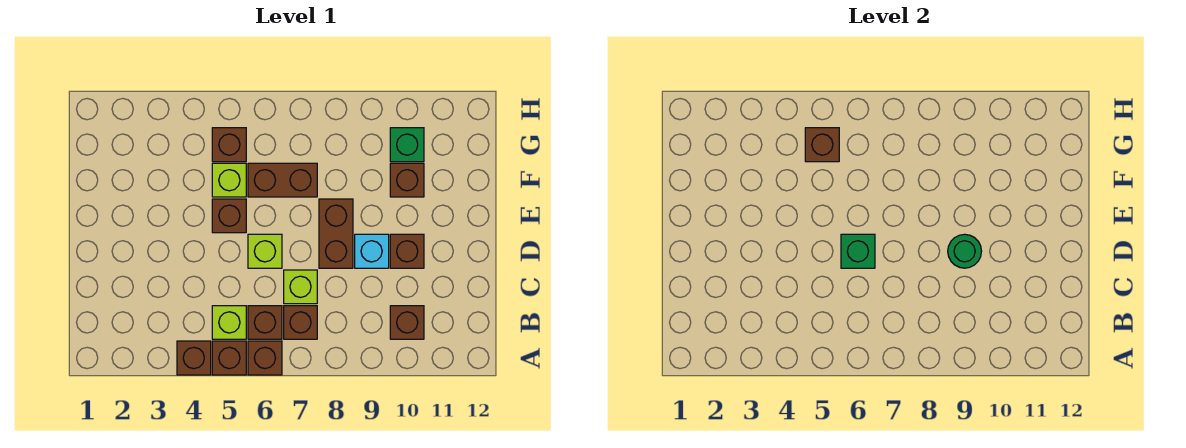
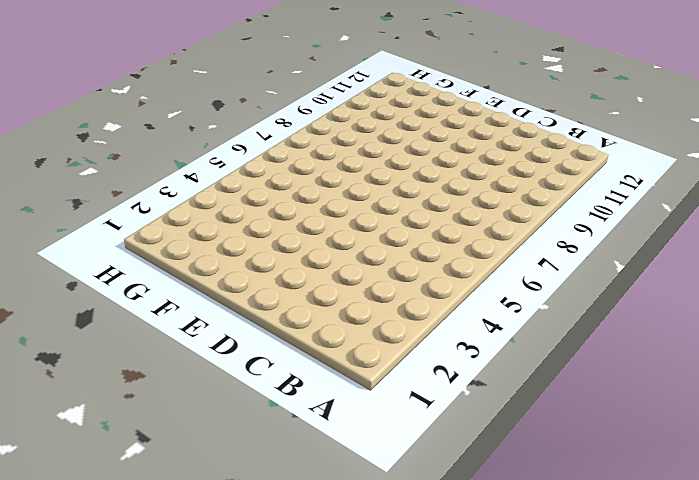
none -> brown 1x1 brick [177,341,211,375]
none -> brown 1x1 brick [212,341,246,375]
none -> brown 1x1 brick [248,341,282,375]

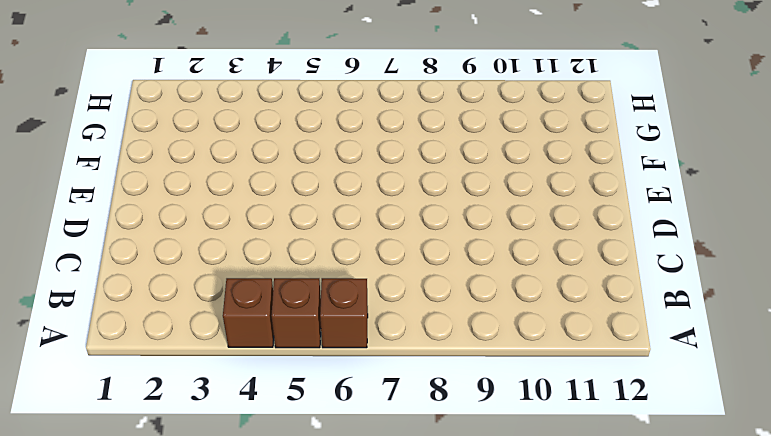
none -> lime 1x1 brick [212,306,246,339]
none -> brown 1x1 brick [248,306,282,339]
none -> brown 1x1 brick [284,306,317,339]

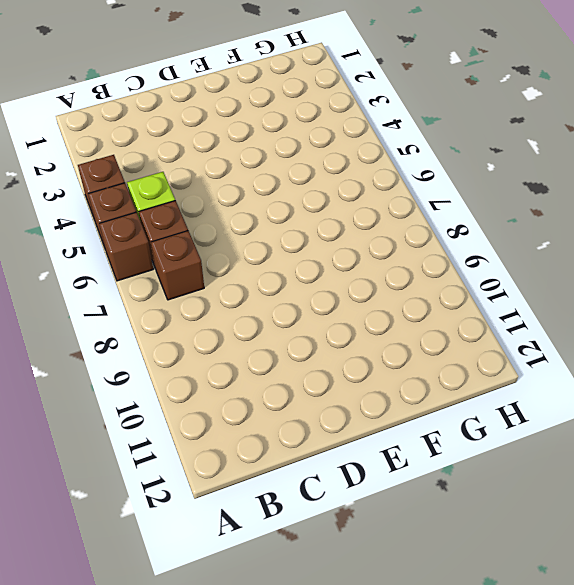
none -> brown 1x1 brick [390,306,424,339]
none -> lime 1x1 brick [284,270,317,304]
none -> lime 1x1 brick [248,234,282,268]

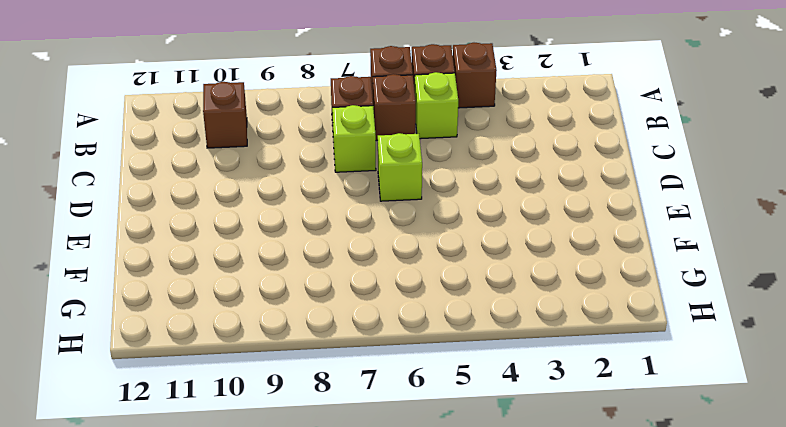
none -> brown 1x2 brick [319,199,353,268]
none -> cyan 1x1 brick [355,234,389,268]
none -> brown 1x1 brick [390,234,424,268]

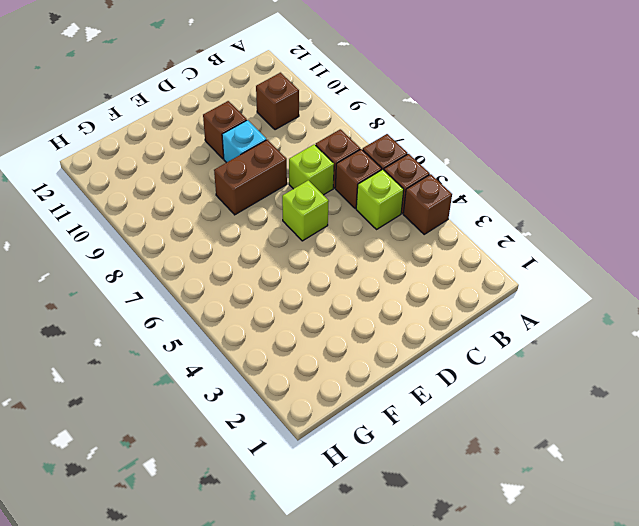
none -> brown 1x1 brick [212,199,246,233]
none -> lime 1x1 brick [212,163,246,197]
none -> brown 1x2 brick [248,163,317,197]

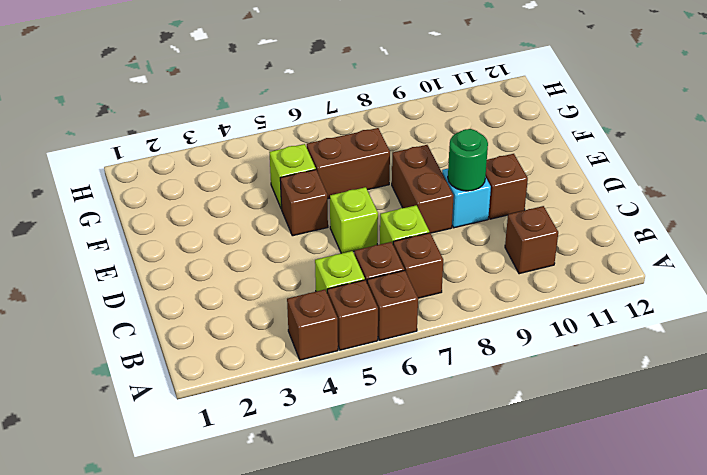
none -> brown 1x1 brick [390,163,424,197]
none -> brown 1x1 brick [212,128,246,162]
none -> green 1x1 brick [390,128,424,162]

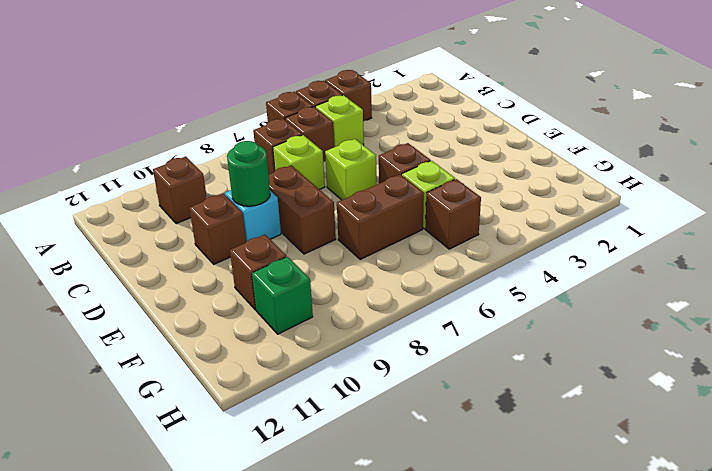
none -> green 1x1 brick [841,234,875,268]
none -> brown 1x1 brick [805,128,839,162]

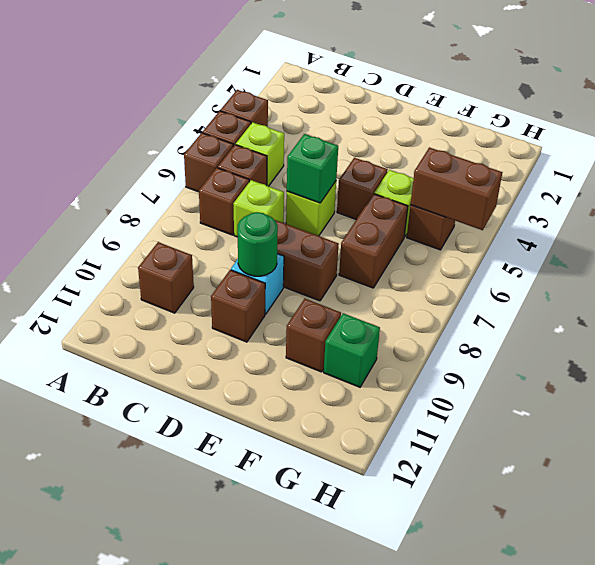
brown 1x2 brick [411,147,502,230] -> brown 1x1 brick [805,128,839,162]

